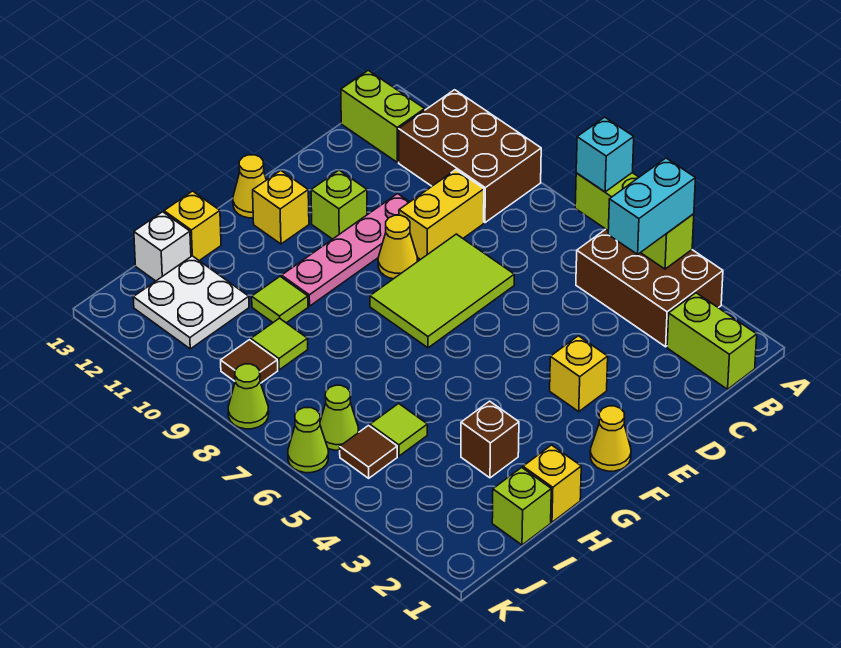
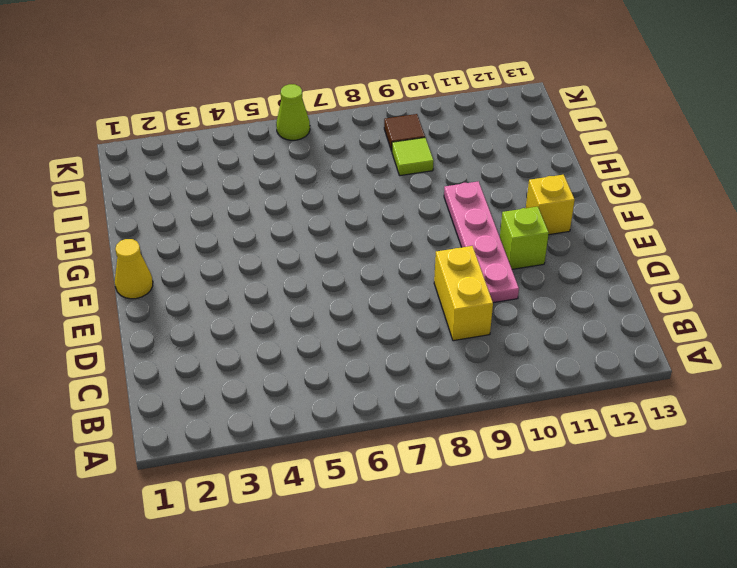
none -> brown 2x3 brick [576,229,723,347]
none -> brown 2x3 brick [399,90,541,223]
none -> lime 1x2 brick [667,293,757,389]
none -> lime 1x2 brick [341,70,425,162]

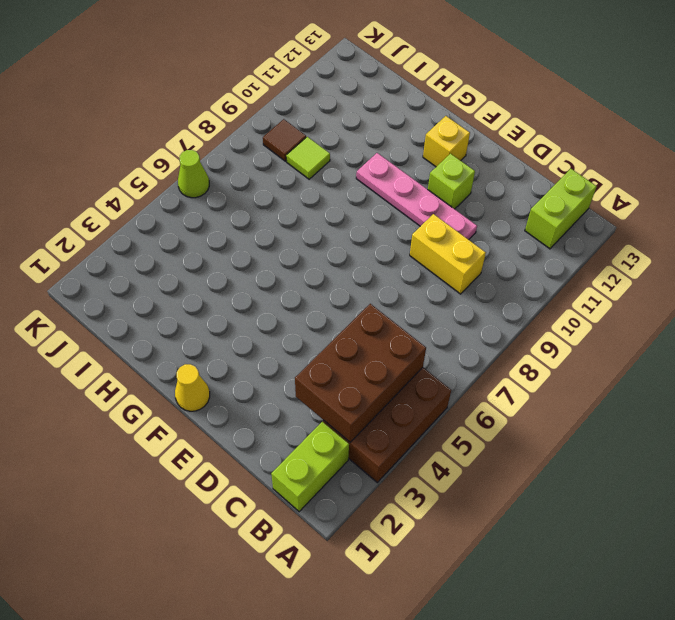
brown 2x3 brick [295,304,426,442] -> brown 2x3 brick moved to [399,90,541,223]
none -> lime 2x3 tile [370,234,514,348]
none -> yellow 1x1 brick [550,336,608,412]
none -> yellow 1x1 cone [378,215,417,279]
none -> yellow 1x1 cone [233,155,266,218]

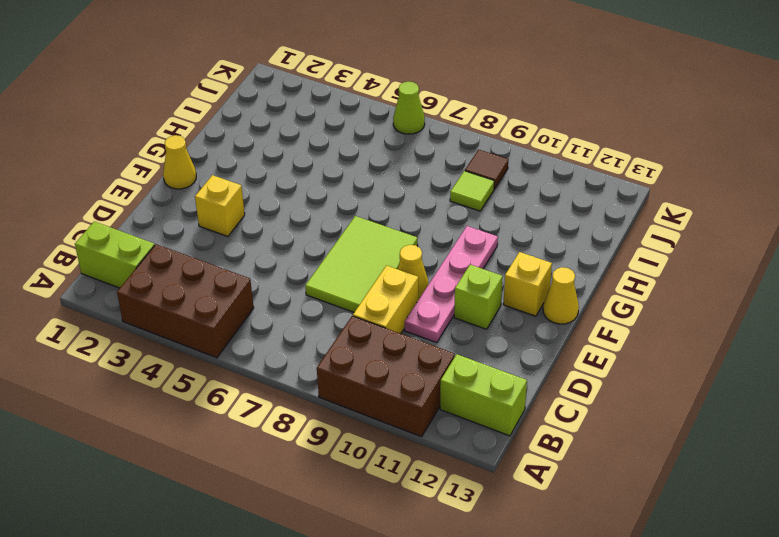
none -> yellow 1x1 brick [523,445,581,522]
none -> brown 1x1 brick [461,401,519,478]
none -> lime 1x1 tile [252,276,308,323]
none -> yellow 1x1 brick [164,191,221,261]

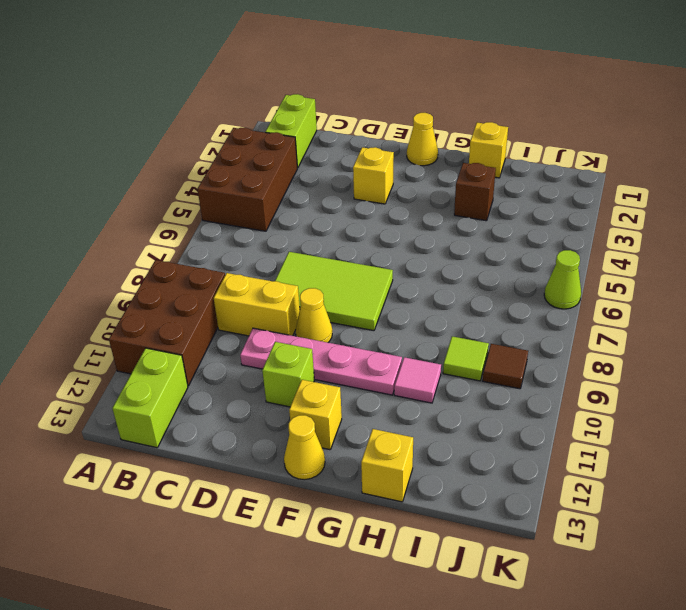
pink 1x1 tile [394,357,441,403] -> lime 1x1 tile [252,276,308,323]
none -> lime 1x1 brick [492,468,551,545]
none -> lime 1x1 tile [370,403,427,456]
none -> white 2x2 plate [133,256,249,349]
none -> white 1x1 brick [134,212,191,281]

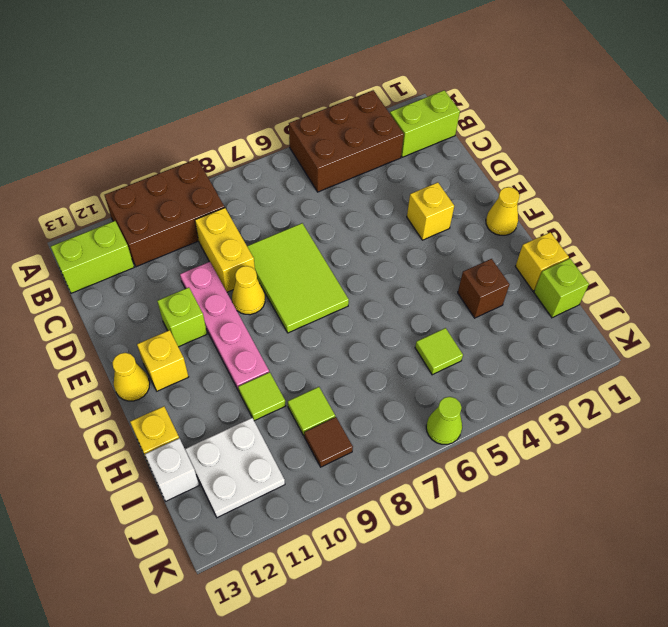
none -> brown 1x1 tile [340,426,397,478]
none -> lime 1x1 cone [320,385,359,450]
none -> lime 1x1 cone [228,364,269,429]
none -> lime 1x3 brick [575,173,694,269]

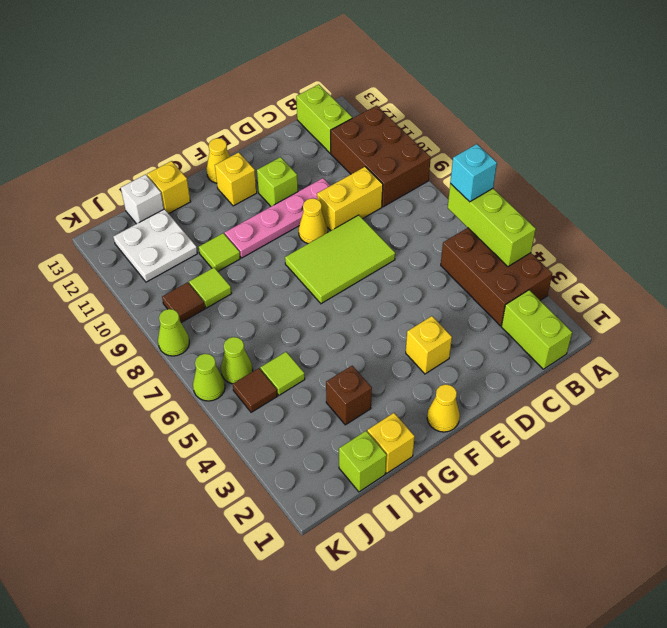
none -> cyan 1x2 brick [608,158,695,254]

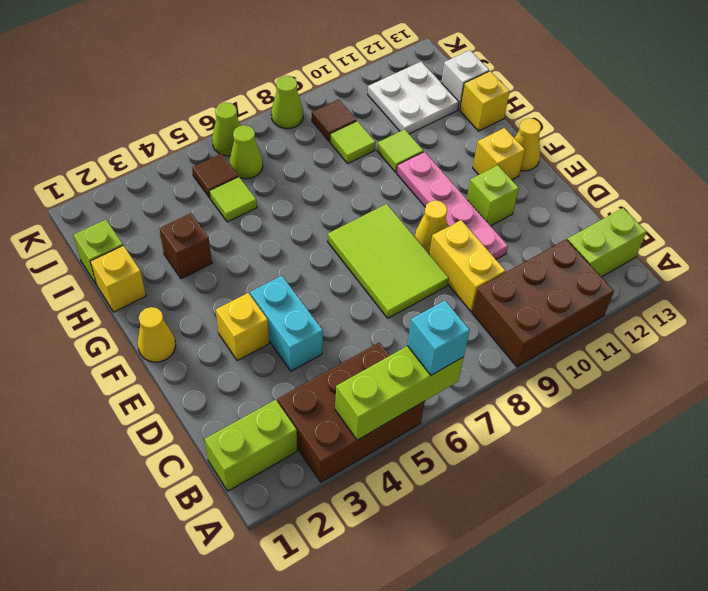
cyan 1x2 brick [250,276,323,371] -> cyan 1x2 brick moved to [608,158,695,254]

